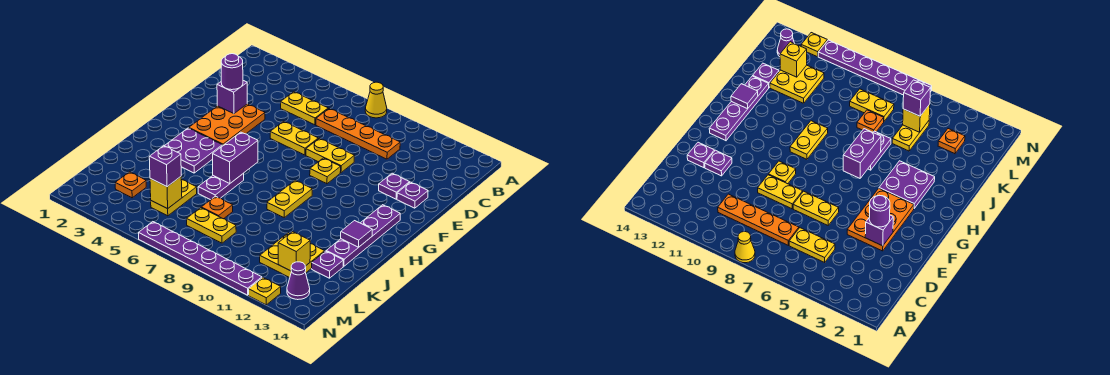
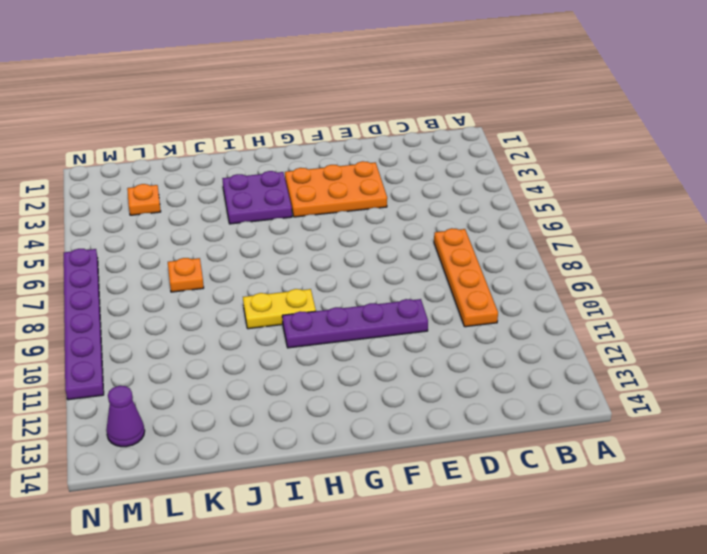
purple 1x4 plate [282,299,428,348] -> purple 1x4 plate moved to [326,205,400,266]
none -> yellow 1x1 cone [365,82,387,118]
none -> yellow 1x2 plate [281,92,328,125]
none -> yellow 1x2 plate [270,121,318,155]

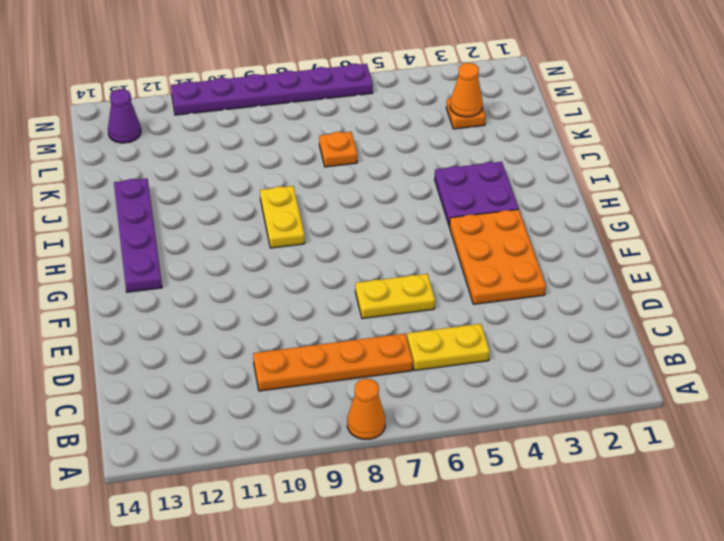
orange 1x1 cone [347,379,385,439] -> yellow 1x1 cone [365,82,387,118]
orange 1x1 cone [450,63,483,117] -> none
none -> yellow 1x2 plate [306,138,354,172]
none -> purple 1x1 plate [379,173,410,199]
none -> purple 1x1 plate [397,182,428,208]

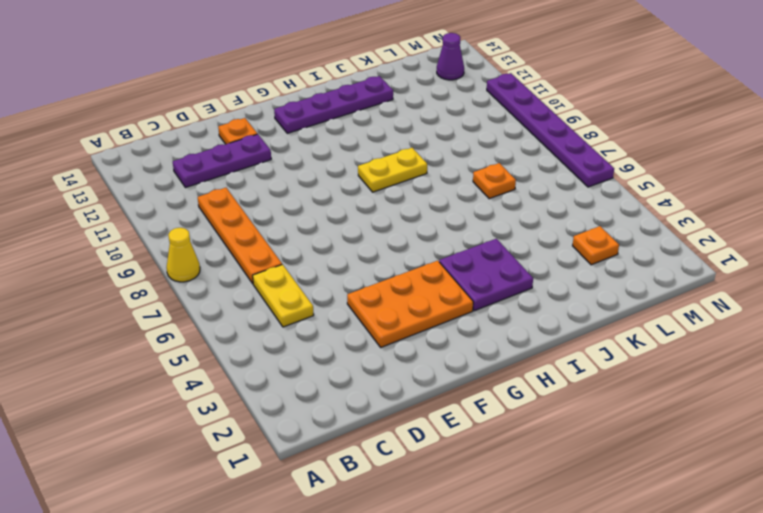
purple 1x3 plate [173,134,271,188] -> purple 1x1 plate [379,173,410,199]
orange 1x1 plate [218,118,257,144] -> purple 1x1 plate [397,182,428,208]
none -> yellow 1x2 plate [270,121,318,155]
none -> yellow 1x2 plate [306,138,354,172]
none -> yellow 1x1 plate [310,158,341,184]

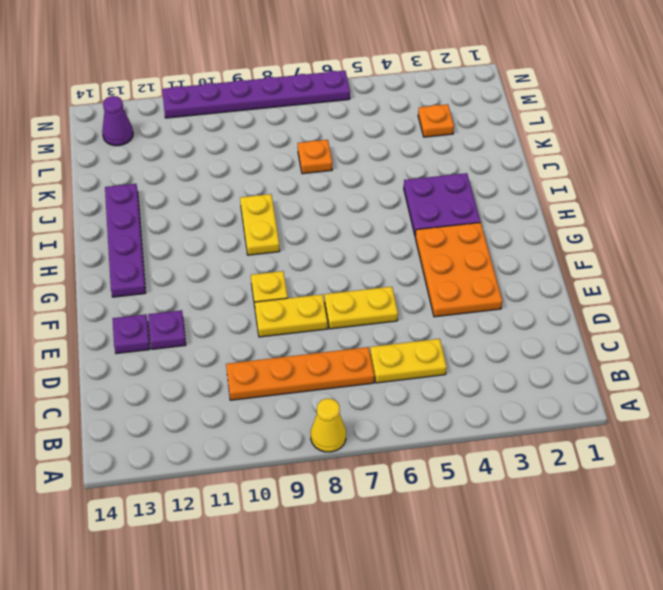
none -> purple 1x2 plate [198,173,244,200]
none -> yellow 1x2 plate [151,179,197,216]
none -> yellow 2x2 plate [260,233,325,278]

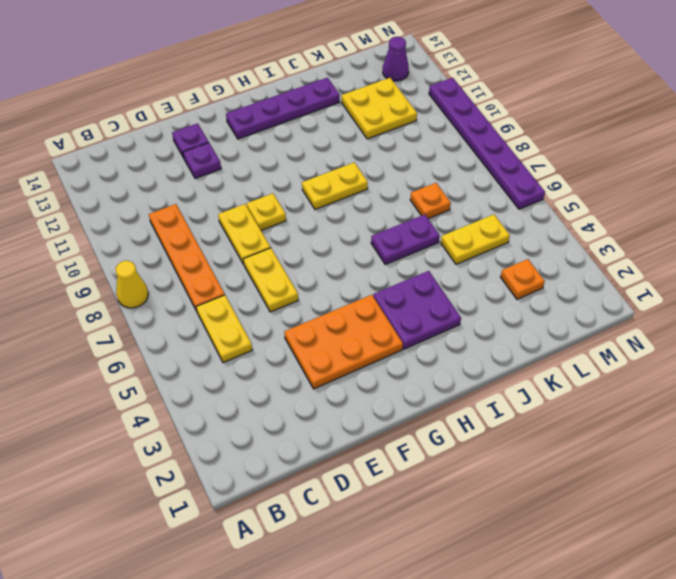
none -> purple 1x1 plate [312,251,343,278]
none -> yellow 1x2 plate [187,208,236,243]
none -> yellow 1x1 plate [249,278,281,305]

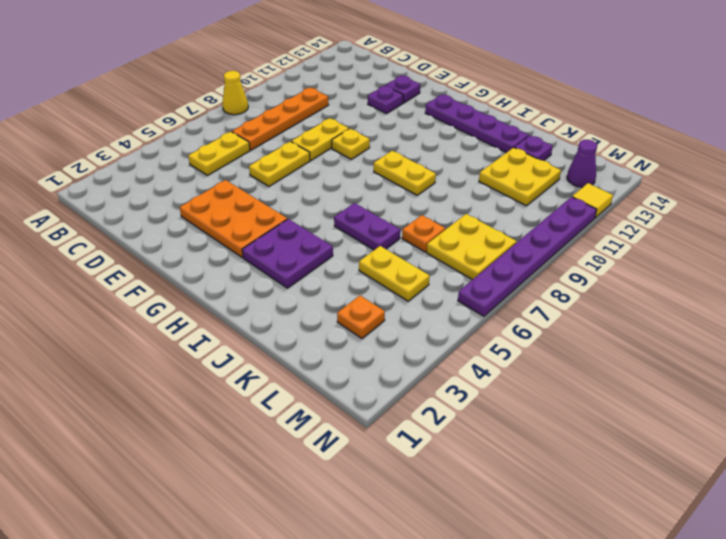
yellow 2x2 plate [427,214,517,280] -> yellow 1x2 plate [187,208,236,243]
yellow 1x1 tile [572,183,613,218] -> yellow 1x1 plate [249,278,281,305]
none -> purple 1x1 brick [217,81,247,114]
none -> purple 1x2 brick [213,132,258,183]
none -> purple 1x1 tile [341,221,372,247]

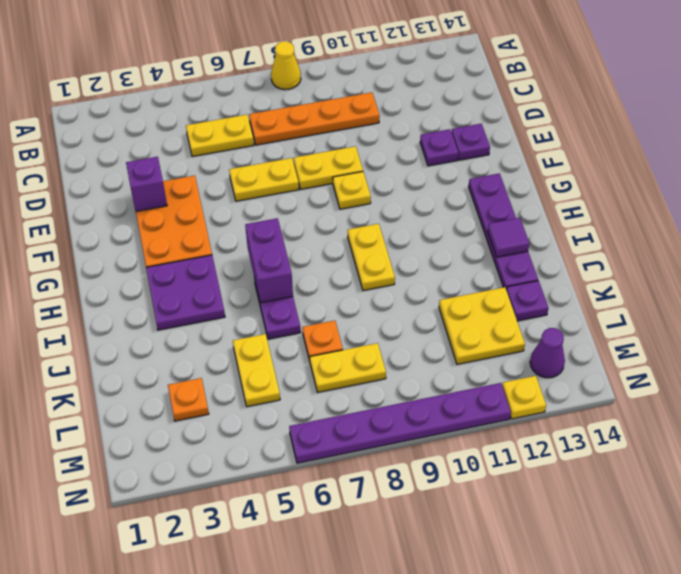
none -> yellow 1x1 brick [150,177,182,209]
none -> yellow 1x1 brick [278,232,310,271]
none -> purple 1x1 round brick [221,54,243,90]

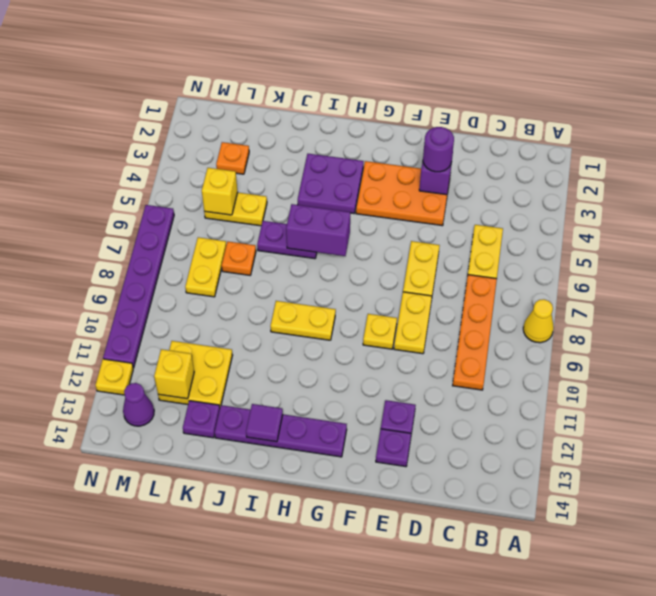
none -> purple 1x1 brick [149,146,181,187]

